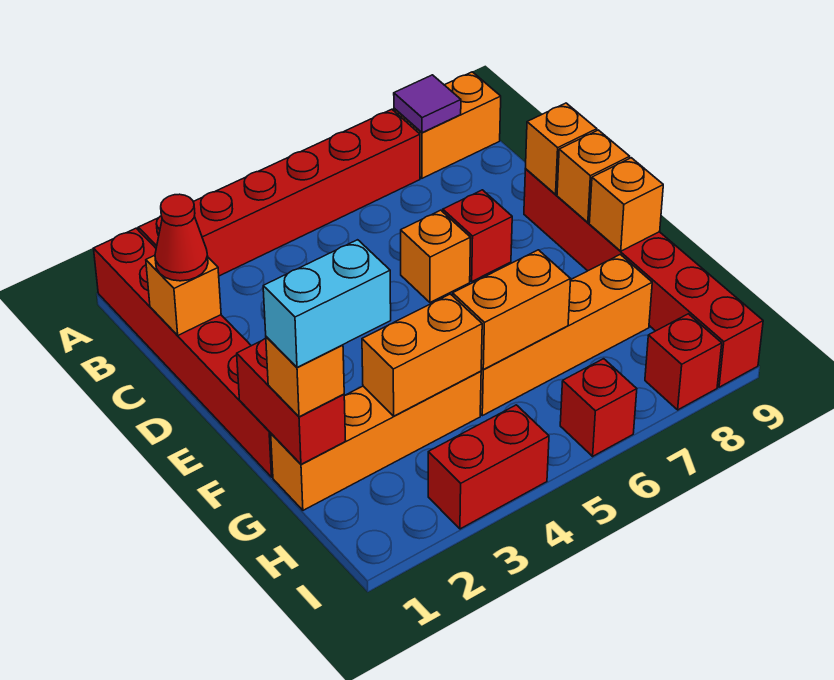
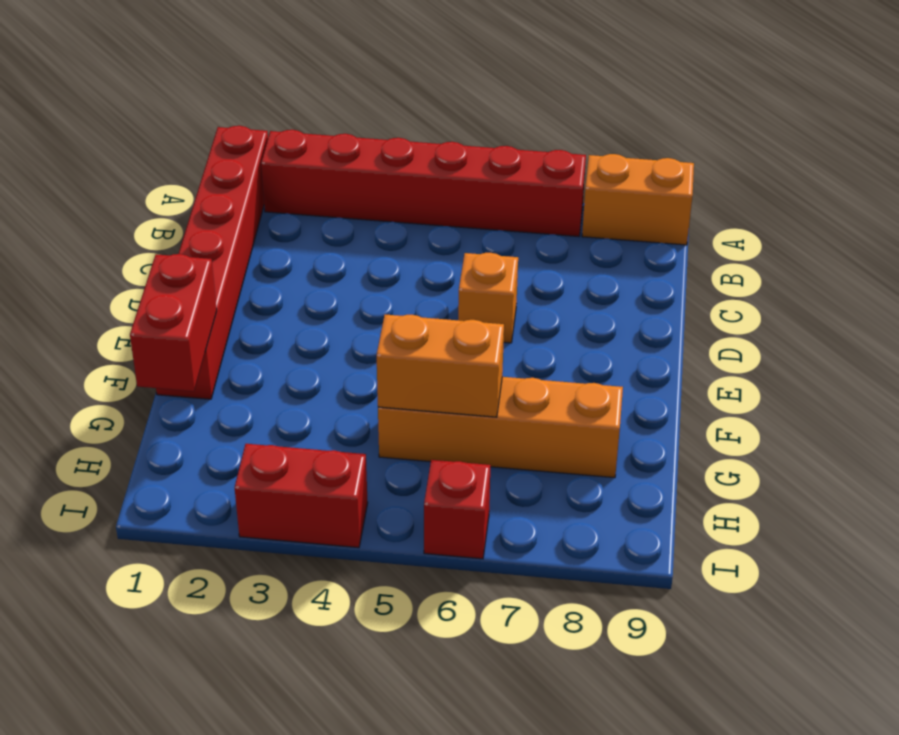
none -> red 1x1 brick [443,190,512,281]
none -> red 1x6 brick [524,169,763,387]
none -> orange 1x4 brick [271,371,481,510]

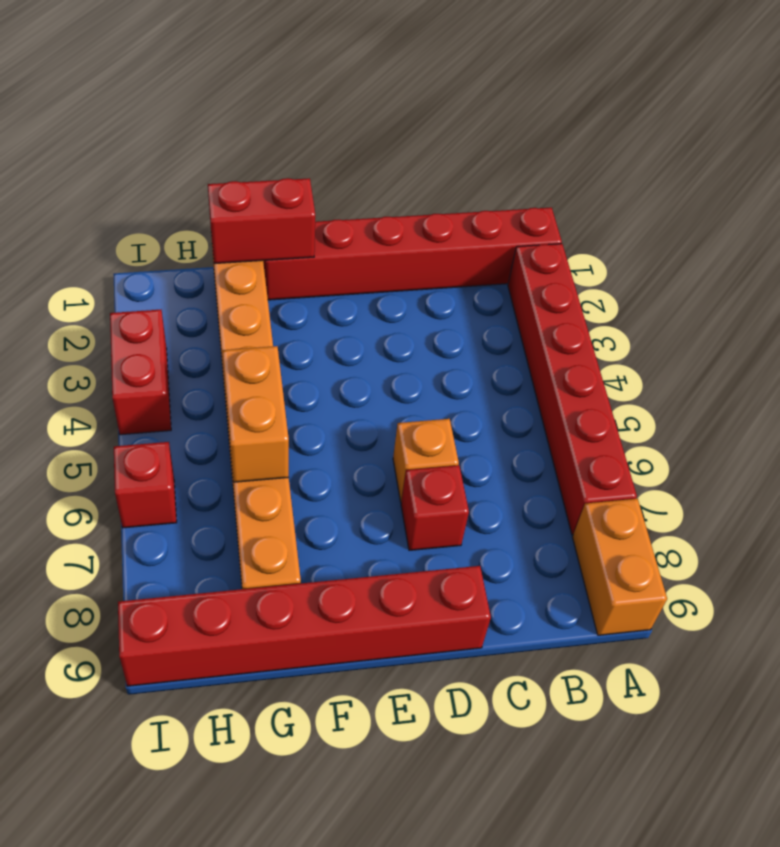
none -> red 1x1 brick [645,314,722,410]
none -> purple 1x1 tile [394,75,461,133]
none -> orange 1x1 brick [146,255,221,335]

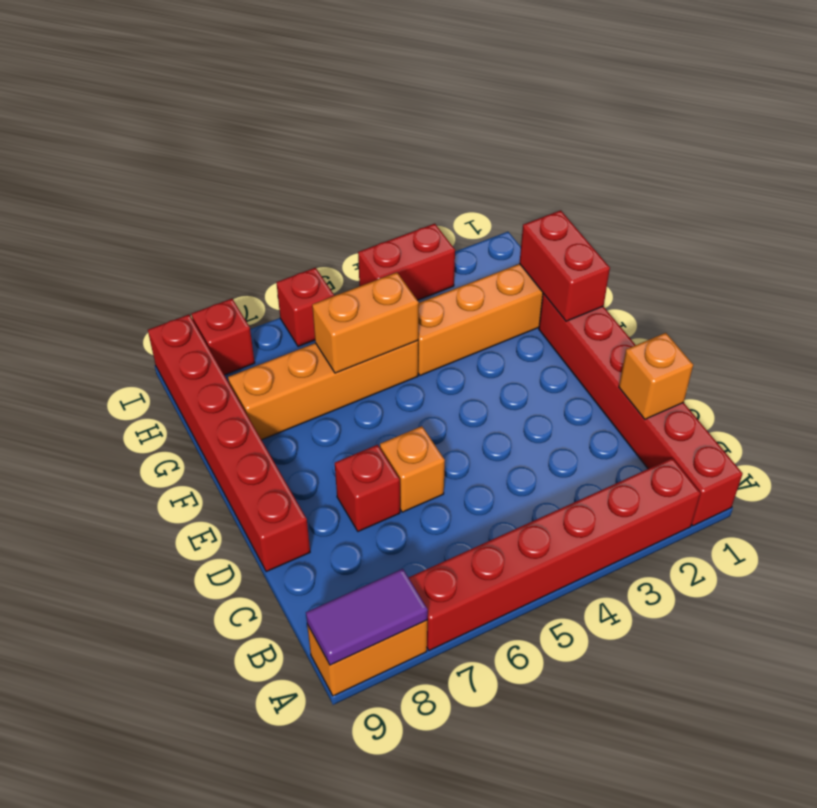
purple 1x2 tile [306,569,428,665] -> purple 1x1 tile [394,75,461,133]
none -> orange 1x1 brick [526,103,597,195]
none -> orange 1x1 brick [557,130,630,222]
none -> orange 1x1 brick [589,158,663,251]

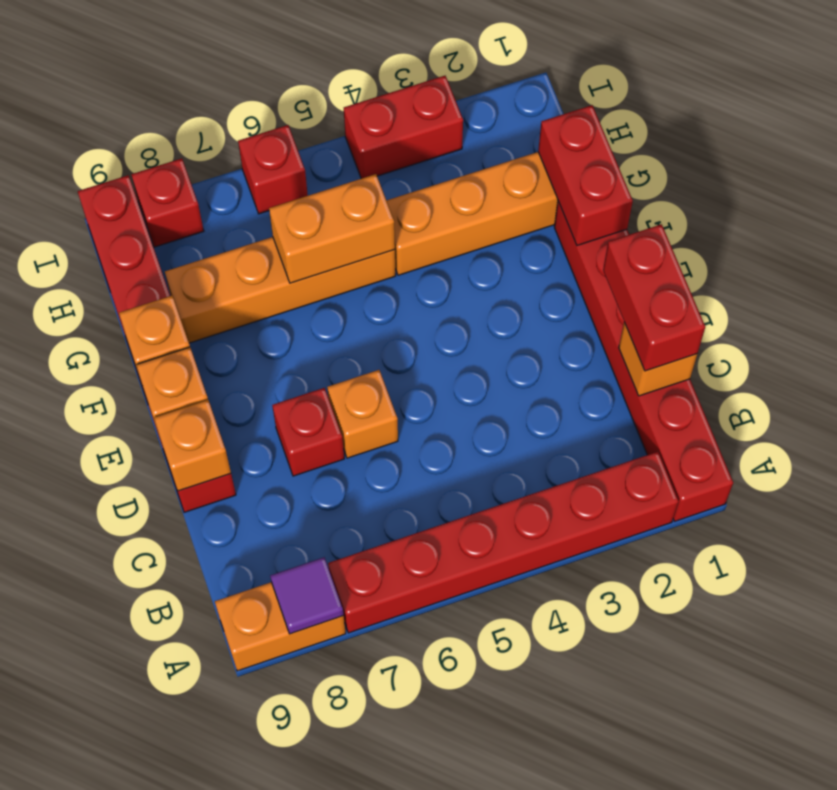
red 1x2 brick [603,224,705,371] -> red 1x1 cone [155,194,208,281]
none -> orange 1x2 brick [362,294,482,416]
none -> orange 1x1 brick [266,337,344,417]
none -> cyan 1x2 brick [263,240,391,367]

